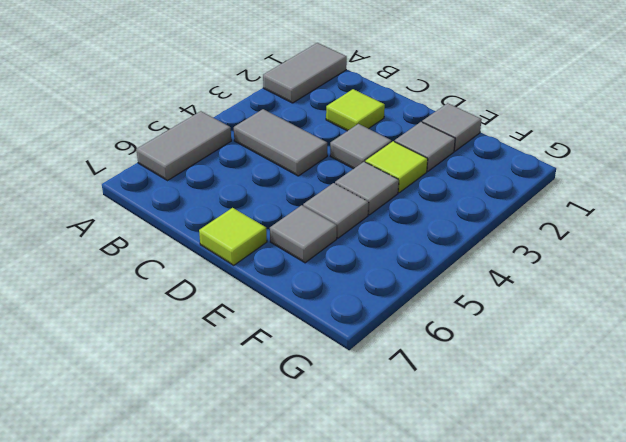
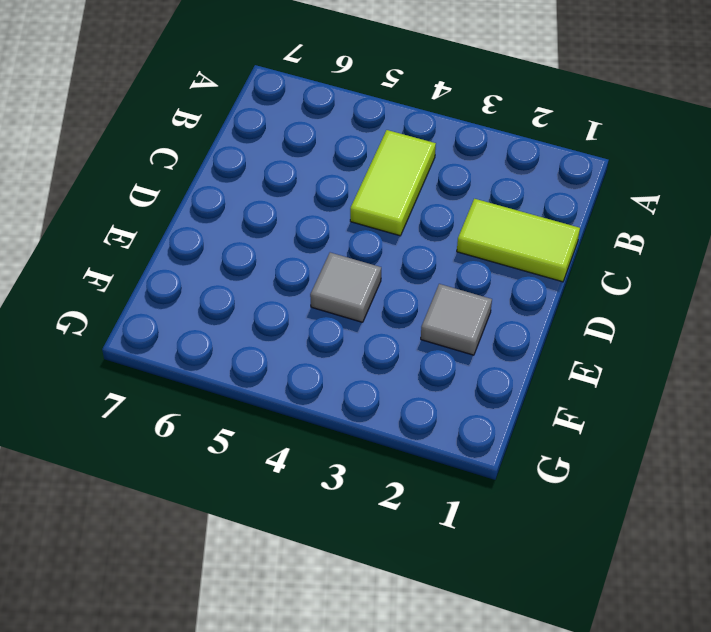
lime 1x2 tile [350,130,436,236] -> grey 1x2 tile [234,109,327,176]
lime 1x2 tile [457,199,580,282] -> lime 1x1 tile [326,89,385,131]
none -> grey 1x2 tile [263,43,347,103]
none -> grey 1x2 tile [136,111,231,180]
none -> grey 1x1 tile [330,124,391,169]

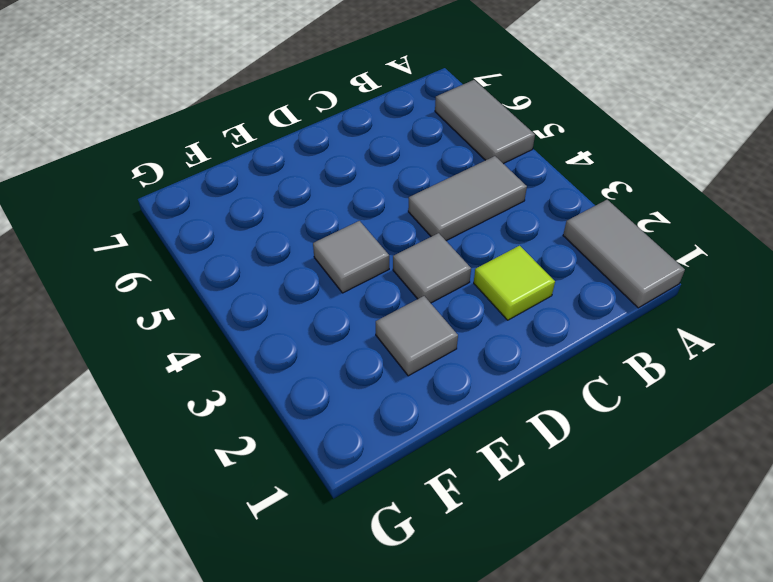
none -> lime 1x1 tile [199,208,267,265]
none -> grey 1x1 tile [422,103,482,151]
none -> lime 1x1 tile [365,141,428,193]

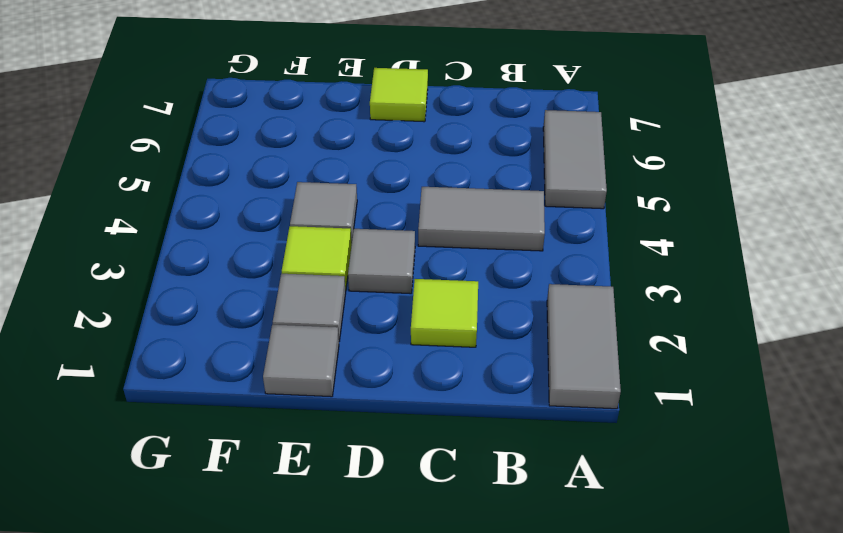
none -> grey 1x1 tile [303,183,369,238]
none -> grey 1x1 tile [270,205,337,263]

